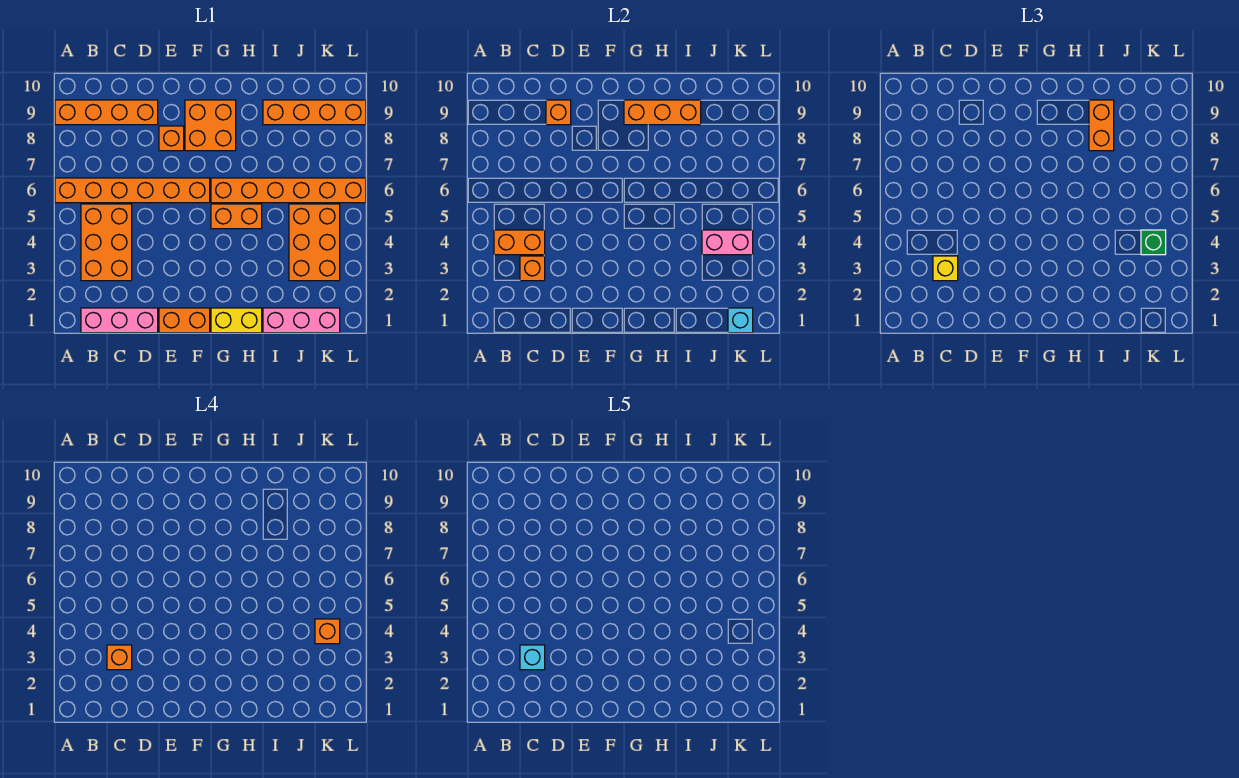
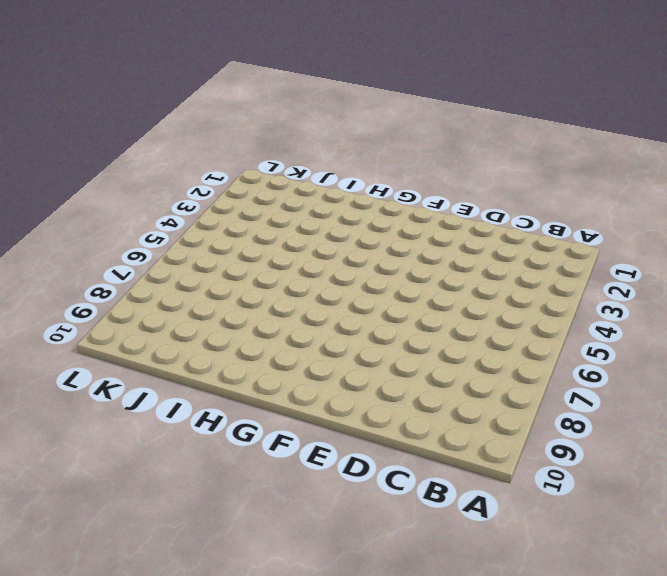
none -> orange 1x6 brick [55,178,210,203]
none -> orange 1x4 brick [55,100,158,125]
none -> pink 1x3 brick [81,308,158,333]

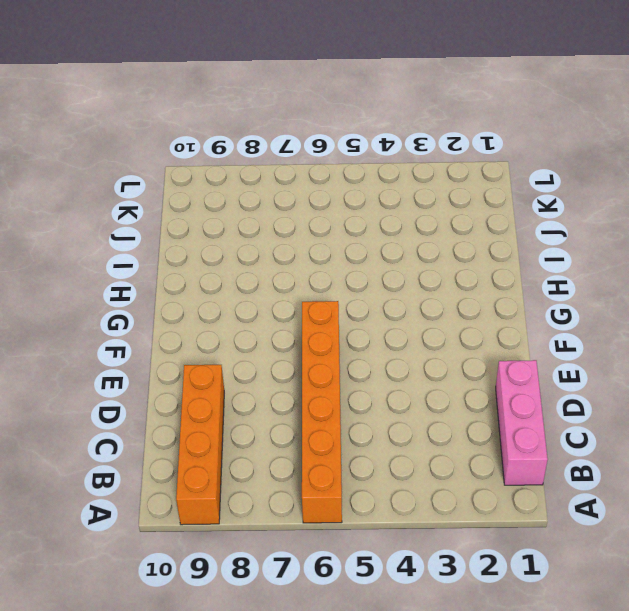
none -> orange 2x3 brick [81,204,132,281]
none -> orange 1x2 brick [159,308,210,333]
none -> orange 1x1 brick [159,126,184,151]

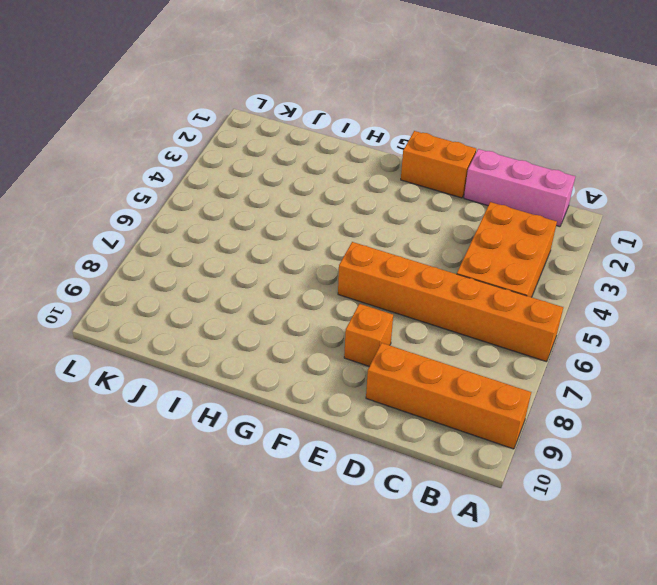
none -> orange 2x2 brick [185,100,236,151]
none -> yellow 1x2 brick [211,308,262,333]
none -> orange 1x2 brick [211,204,262,229]

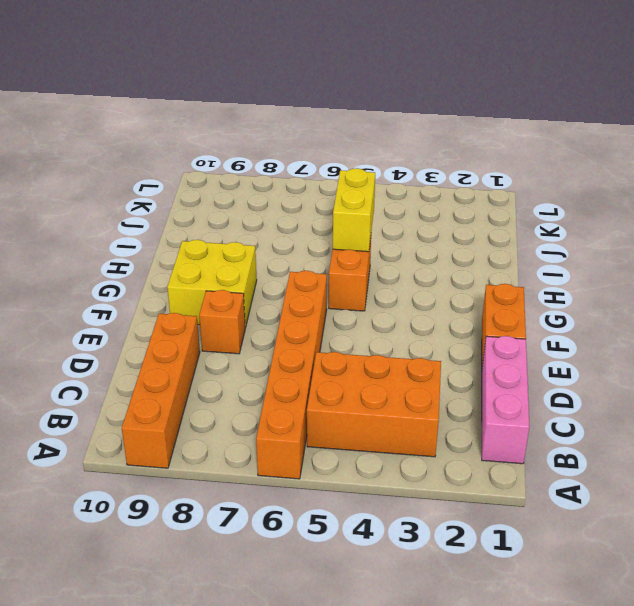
yellow 2x2 brick [167,240,257,328] -> orange 2x2 brick [185,100,236,151]
yellow 1x2 brick [333,168,375,252] -> yellow 1x2 brick moved to [211,308,262,333]
none -> orange 1x6 brick [211,178,366,203]
none -> pink 1x3 brick [263,308,340,333]
none -> orange 1x4 brick [263,100,366,125]

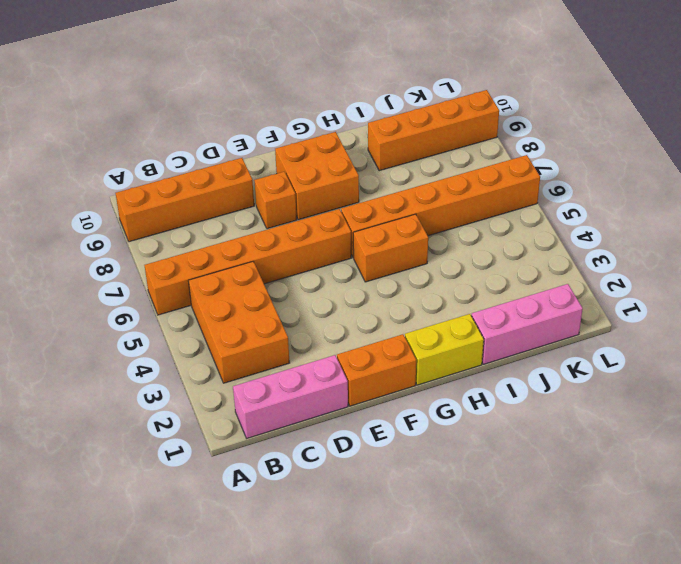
none -> orange 2x3 brick [289,204,340,281]
none -> orange 1x2 brick [494,230,545,255]
none -> orange 1x1 brick [520,256,545,281]

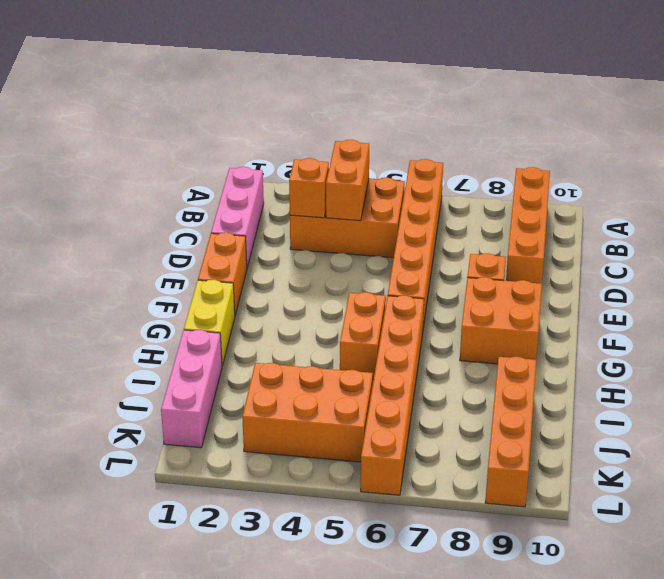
none -> orange 1x1 brick [546,100,571,125]
none -> orange 1x3 brick [624,100,701,125]
none -> pink 1x2 brick [702,230,753,255]

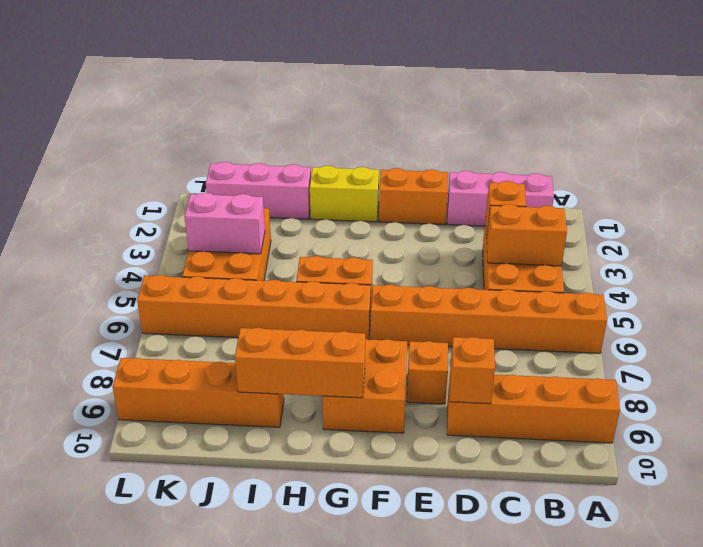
none -> cyan 1x1 brick [728,308,753,333]
none -> yellow 1x1 brick [933,256,958,281]
none -> orange 1x2 brick [1089,100,1114,151]

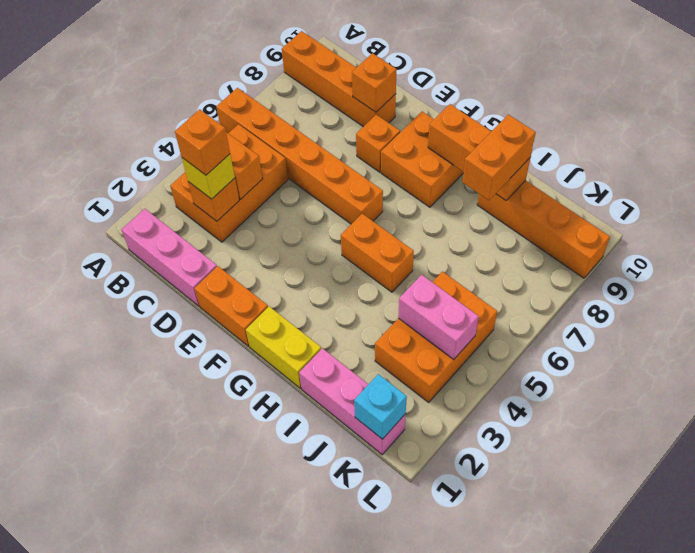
none -> orange 1x6 brick [211,178,366,203]
none -> green 1x1 brick [1141,230,1166,255]
none -> orange 1x1 brick [315,619,340,644]

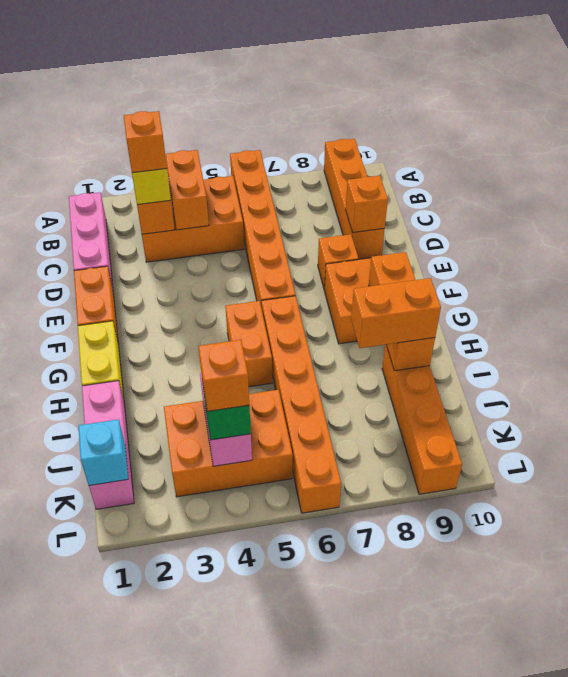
none -> cyan 1x1 brick [520,645,545,670]

